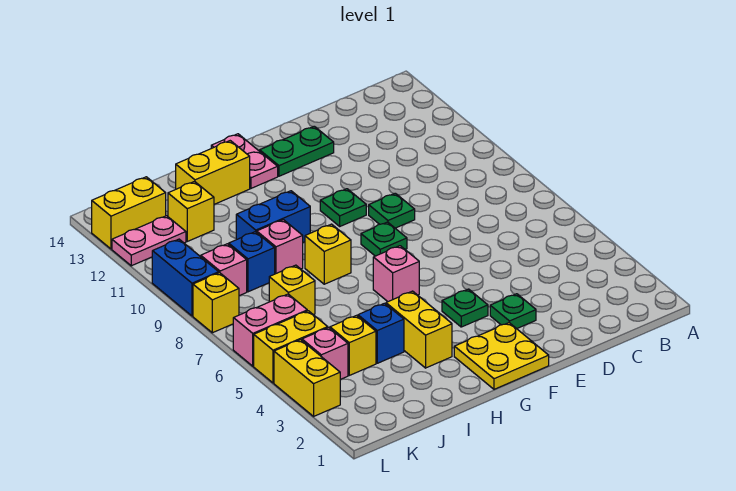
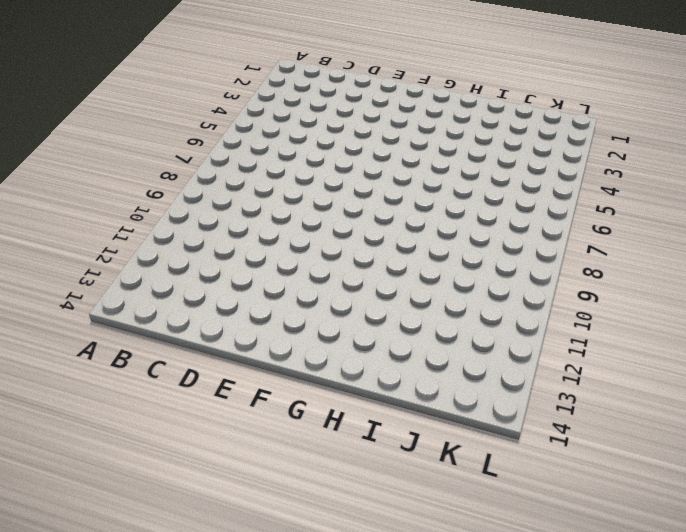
none -> green 1x1 plate [490,294,536,329]
none -> green 1x1 plate [369,193,415,228]
none -> green 1x2 plate [260,126,334,176]

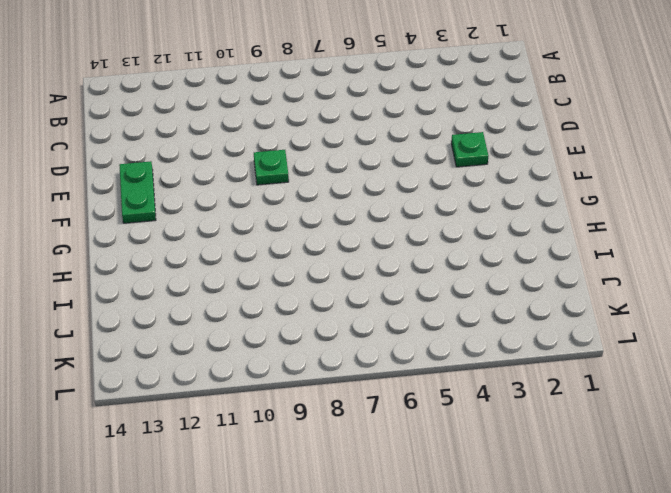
none -> yellow 2x2 plate [454,323,549,389]
none -> green 1x1 plate [442,289,488,327]
none -> green 1x1 plate [361,222,407,256]

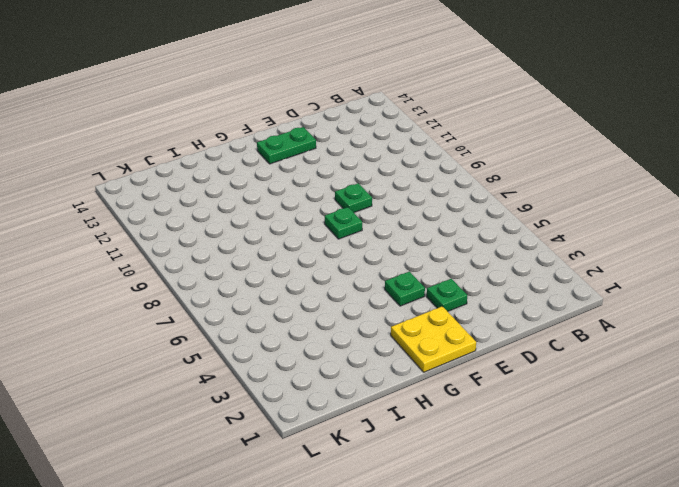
none -> green 1x1 plate [320,189,366,226]
none -> pink 1x1 brick [373,246,419,302]
none -> pink 1x2 plate [211,134,278,188]

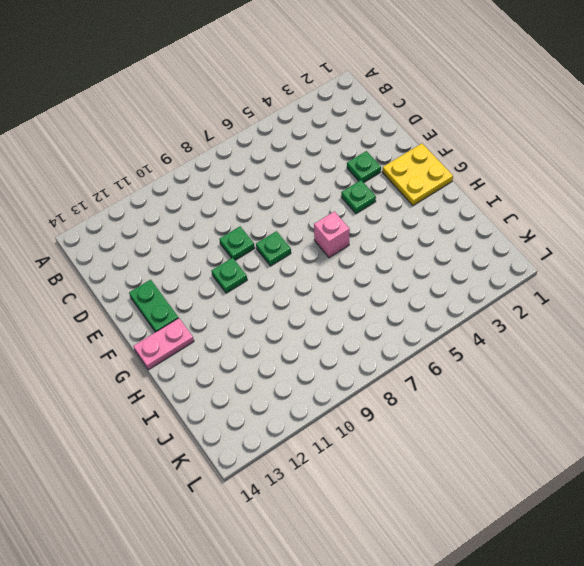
none -> yellow 1x2 brick [386,291,452,368]
none -> yellow 1x1 brick [305,224,351,284]
none -> blue 1x2 brick [236,191,310,242]

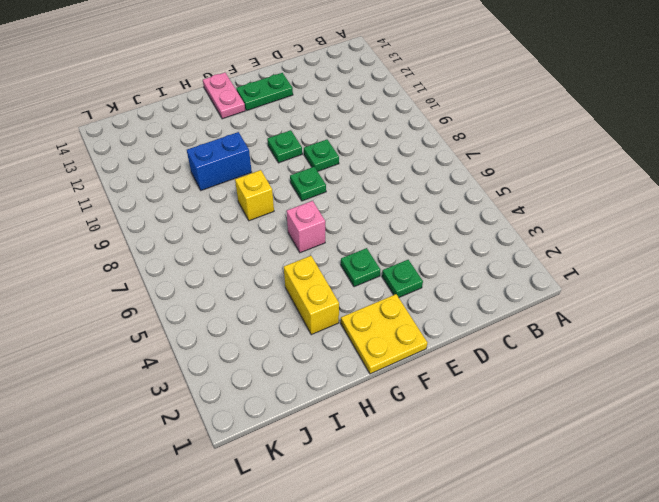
none -> yellow 1x2 brick [176,141,250,204]
none -> blue 1x1 brick [358,303,404,363]
none -> pink 1x1 brick [257,220,303,274]

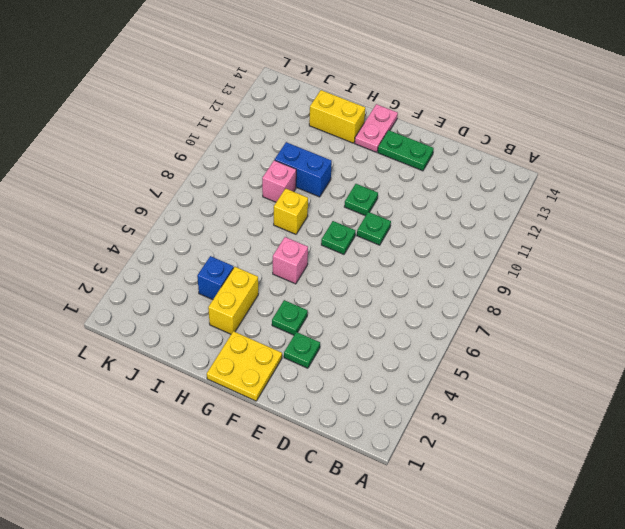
none -> yellow 1x1 brick [330,315,376,375]
none -> yellow 1x1 brick [269,265,315,315]
none -> blue 1x1 brick [229,232,275,292]

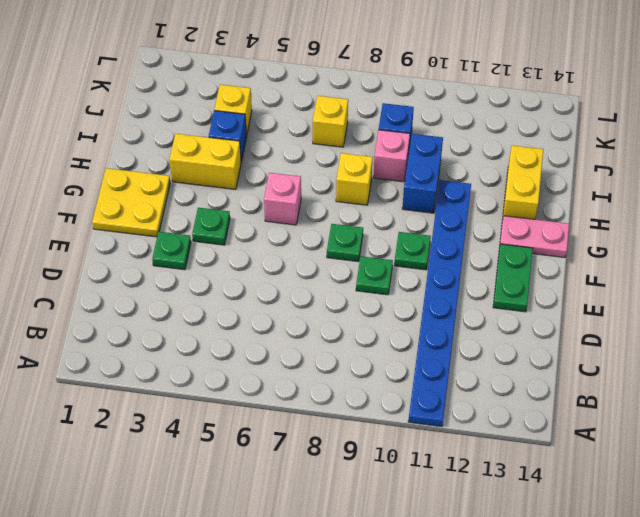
blue 1x8 plate [408,180,471,427] -> none
none -> yellow 1x1 brick [168,182,214,241]
none -> pink 1x1 brick [302,328,348,379]
none -> yellow 1x2 brick [254,311,328,383]

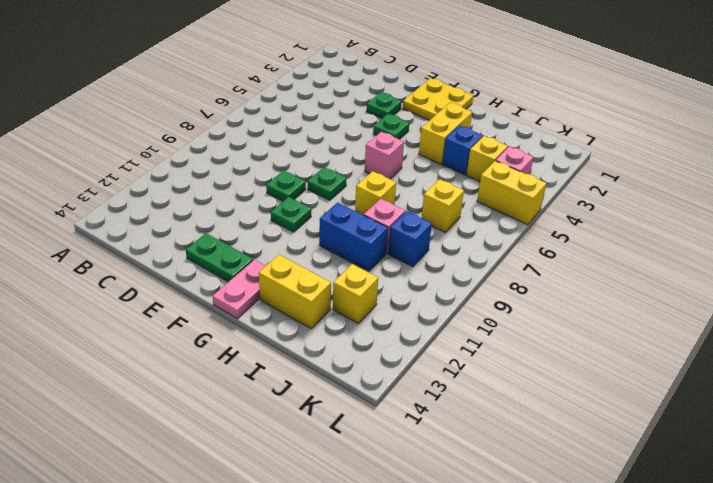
none -> pink 1x2 brick [233,294,307,366]
none -> pink 1x1 brick [201,244,247,296]
none -> pink 1x2 plate [112,216,186,266]

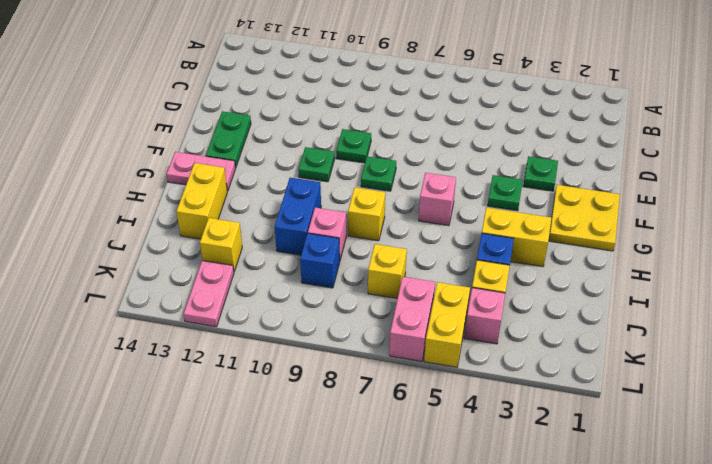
none -> pink 1x1 brick [201,244,247,296]
none -> yellow 1x2 brick [92,177,166,249]
none -> yellow 1x2 brick [274,340,340,416]

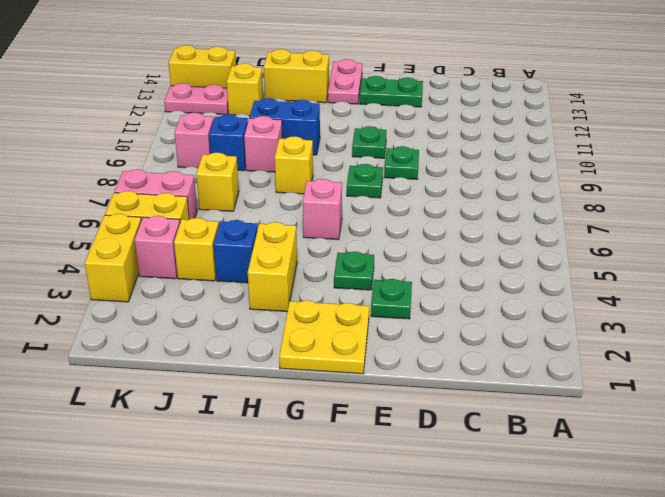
none -> yellow 1x1 brick [193,273,239,333]
none -> blue 1x2 brick [152,239,219,316]

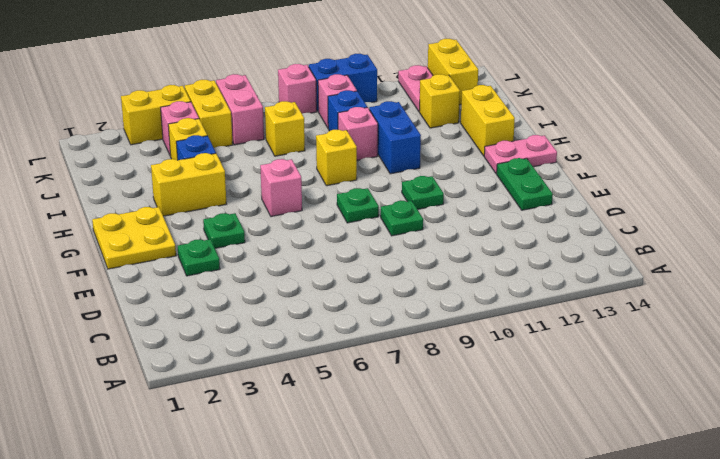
pink 1x1 brick [278,64,317,113] -> yellow 1x1 brick [193,273,239,333]

